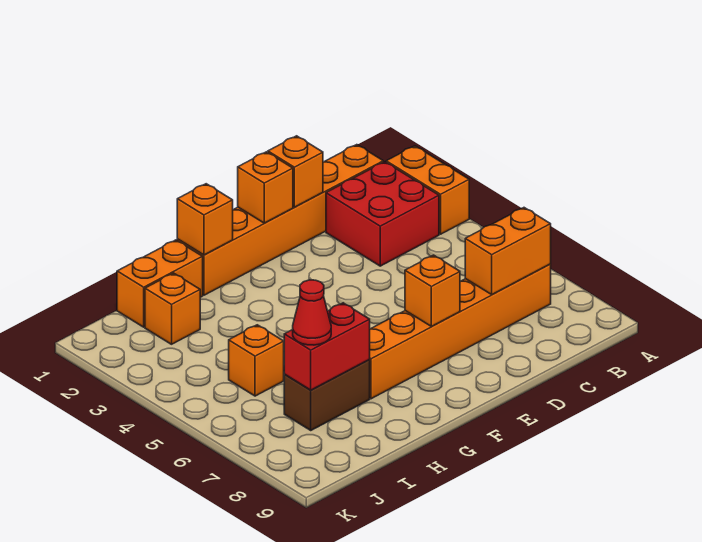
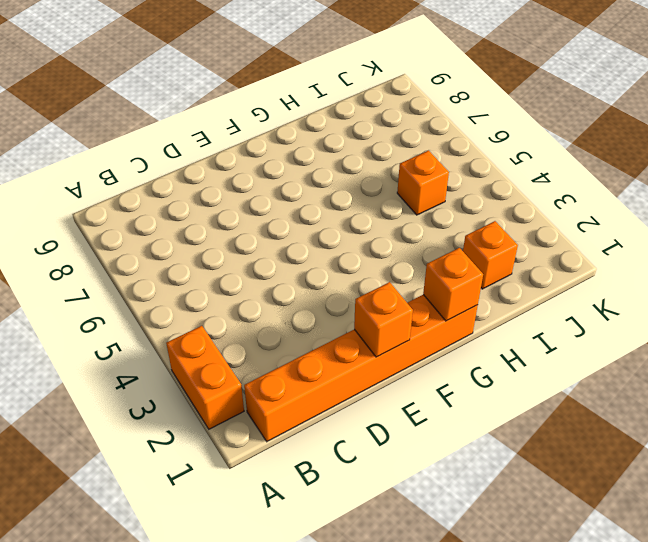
none -> red 2x2 brick [326,162,439,266]
none -> orange 1x6 brick [369,264,551,399]
none -> orange 1x2 brick [117,240,203,327]

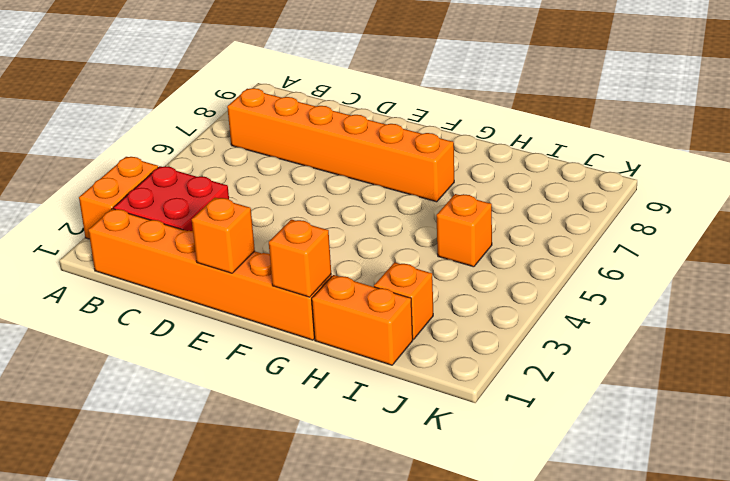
none -> brown 1x2 brick [284,360,370,430]
none -> orange 1x2 brick [465,208,551,295]
none -> orange 1x1 brick [268,136,323,207]

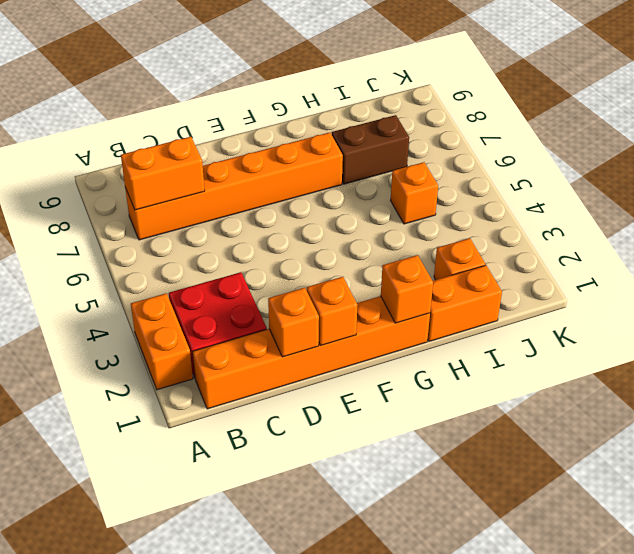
none -> orange 1x1 brick [405,255,460,326]
none -> red 1x2 brick [284,303,370,390]
none -> red 1x1 cone [293,280,331,345]

